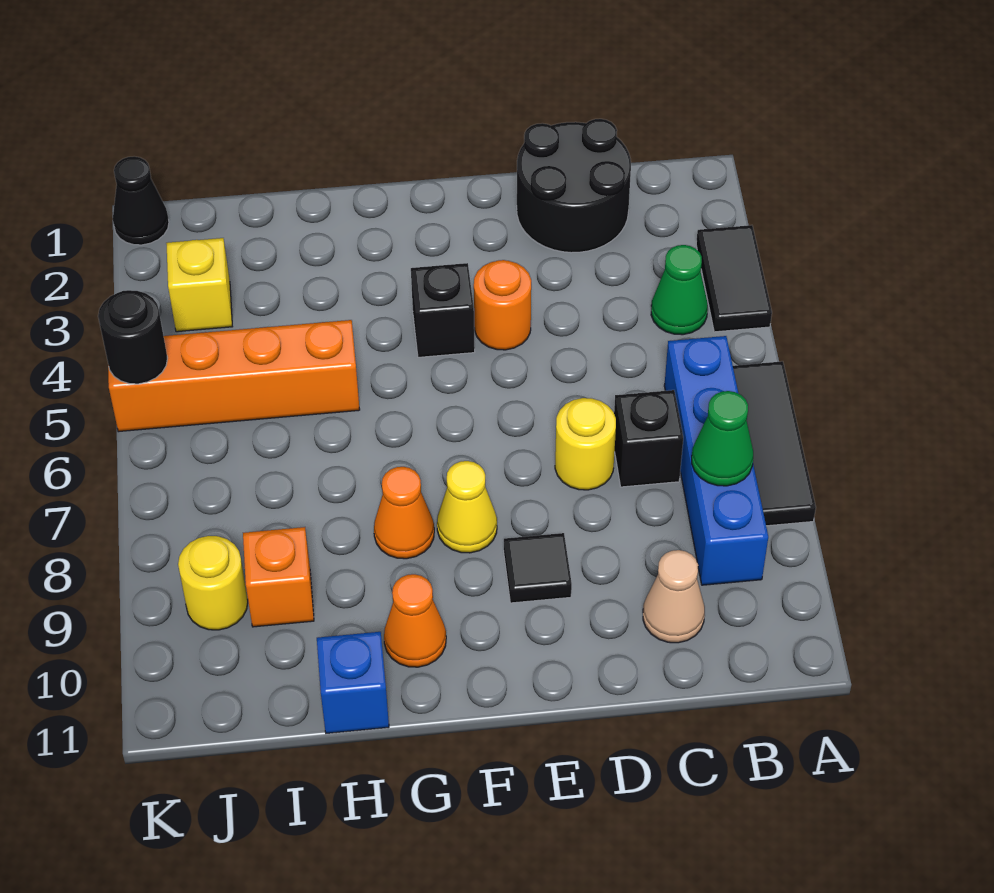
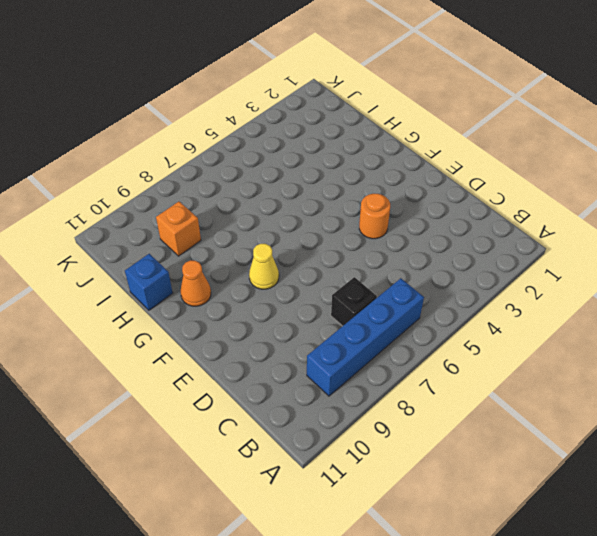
none -> black 1x2 tile [696,225,772,332]
none -> black 1x3 tile [733,361,816,526]
none -> green 1x1 cone [651,245,708,335]

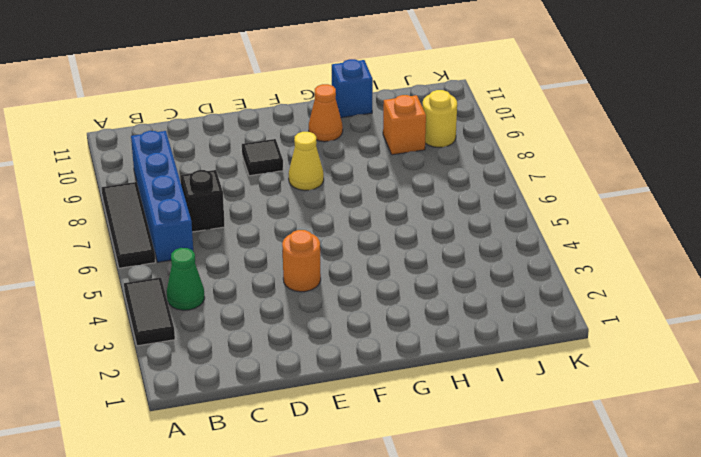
none -> black 2x2 round brick [517,119,631,253]
none -> tan 1x1 cone [643,550,705,643]
none -> yellow 1x1 round brick [555,398,616,490]

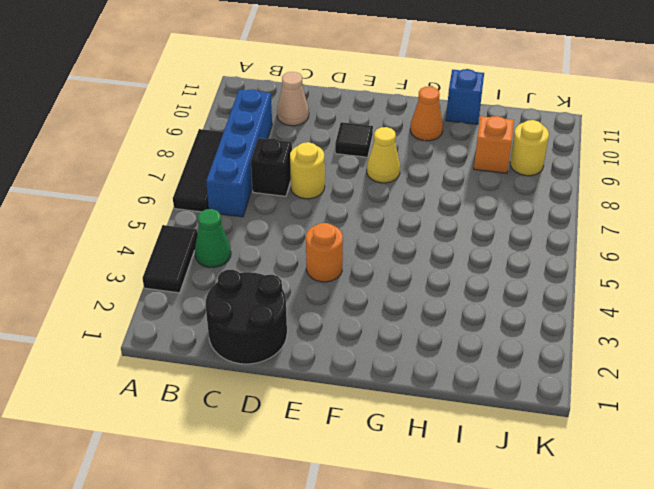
none -> black 1x1 brick [411,263,475,357]
none -> orange 1x1 cone [374,467,434,559]
none -> orange 1x4 brick [108,320,360,432]

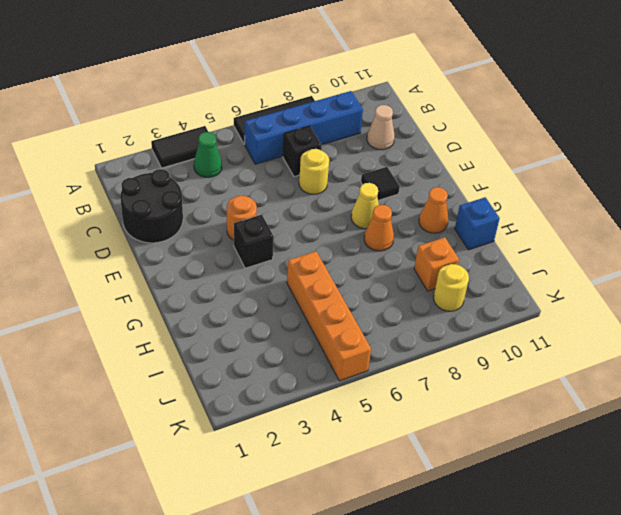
none -> yellow 1x1 brick [166,238,232,332]
none -> black 1x1 cone [113,156,169,245]
none -> green 1x1 cone [692,391,753,486]

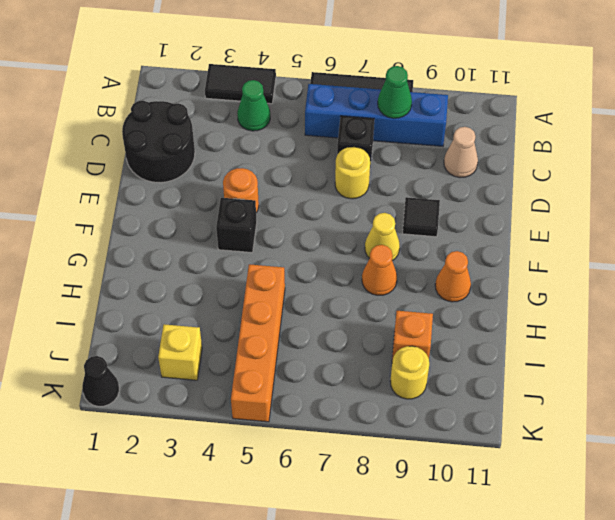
none -> blue 1x1 brick [317,632,389,733]
none -> black 1x1 round brick [98,290,167,384]

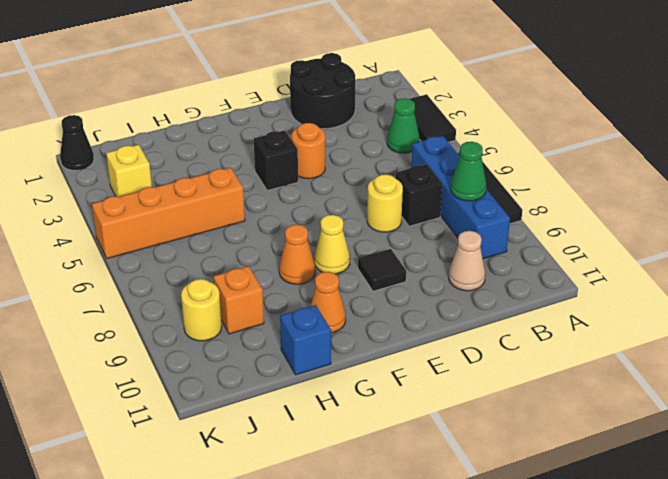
none -> black 1x1 round brick [98,290,167,384]

